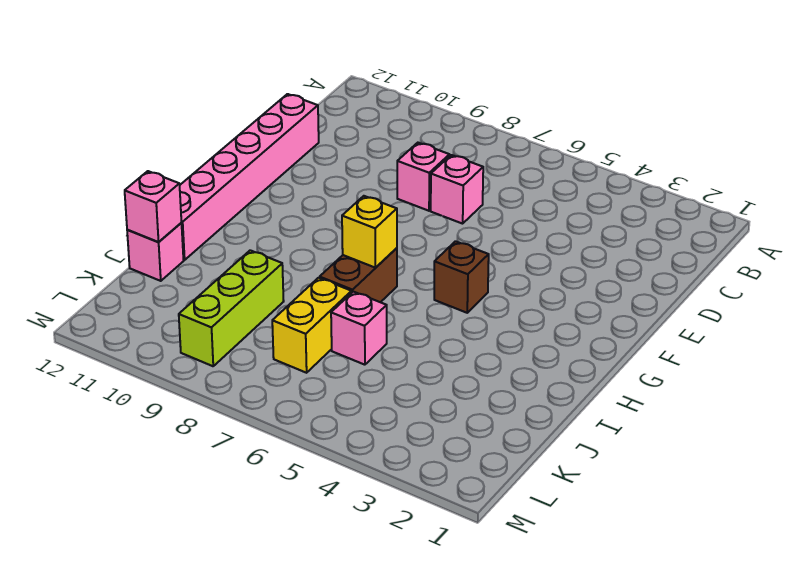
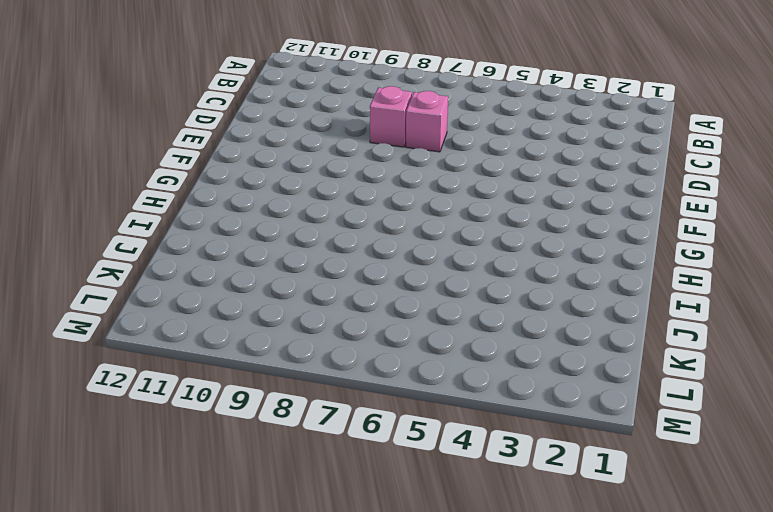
none -> pink 1x6 brick [180,94,319,260]
none -> brown 1x1 brick [434,241,489,313]

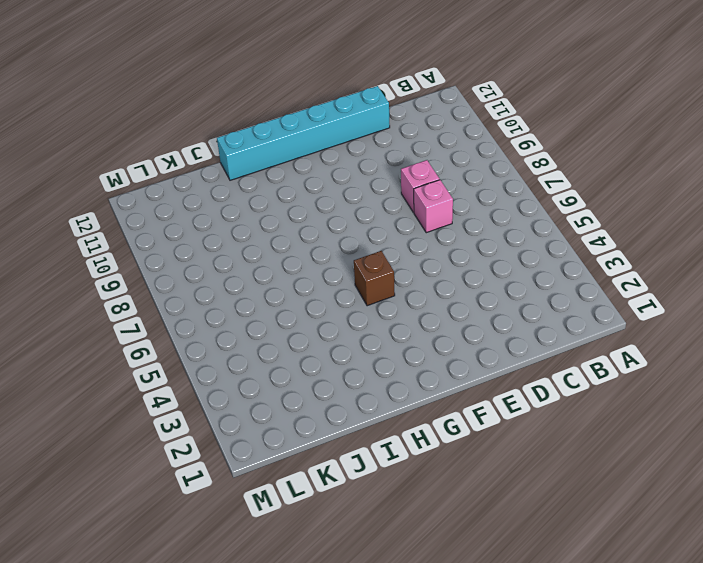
cyan 1x6 brick [217,86,390,180] -> pink 1x6 brick [180,94,319,260]
none -> brown 1x2 brick [320,248,397,302]
none -> pink 1x1 brick [331,292,387,365]

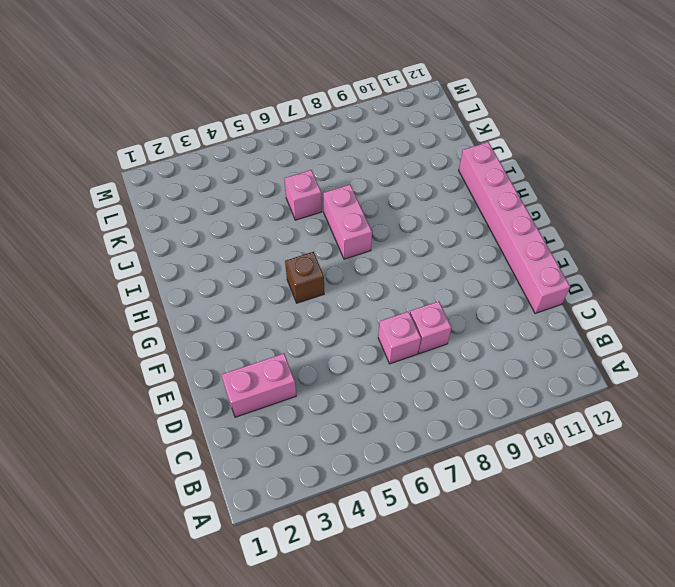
pink 1x2 brick [222,354,296,417] -> none
pink 1x2 brick [323,185,372,259] -> brown 1x2 brick [320,248,397,302]
none -> yellow 1x2 brick [272,278,352,373]
none -> lime 1x3 brick [179,250,284,366]

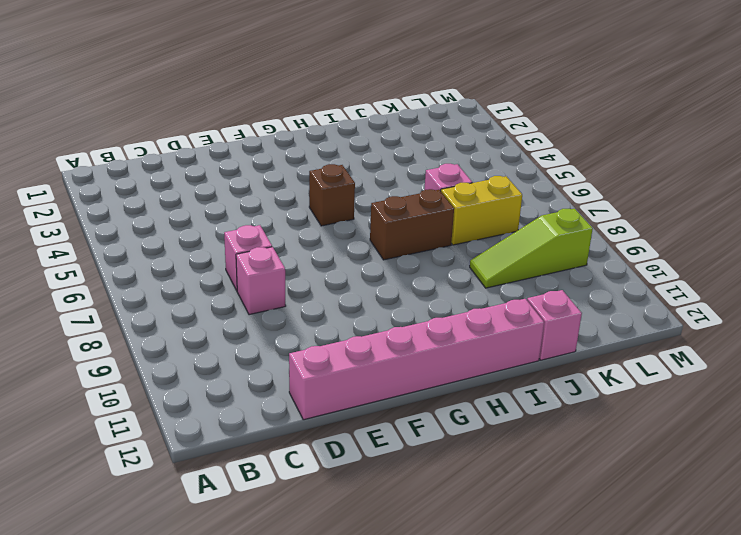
lime 1x3 slope [470,209,593,288] -> lime 1x3 brick [179,250,284,366]
none -> yellow 1x1 brick [342,196,397,268]
none -> pink 1x1 brick [125,171,181,242]

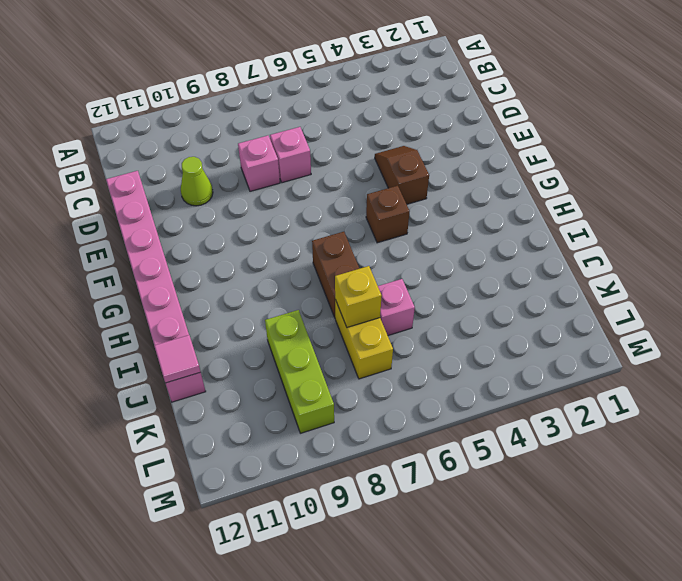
lime 1x1 cone [181,157,213,206] -> none
brown 1x2 slope [375,146,429,204] -> none
yellow 1x1 brick [335,266,382,327] -> yellow 1x1 brick moved to [342,196,397,268]
pink 1x1 tile [154,335,201,383] -> pink 1x1 brick [125,171,181,242]

